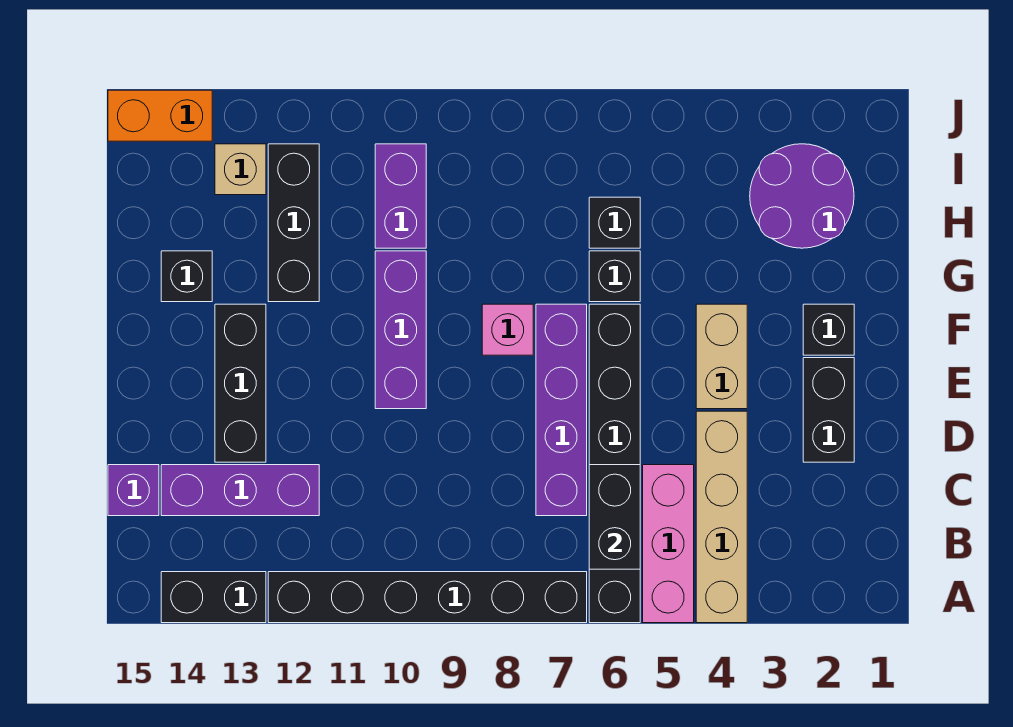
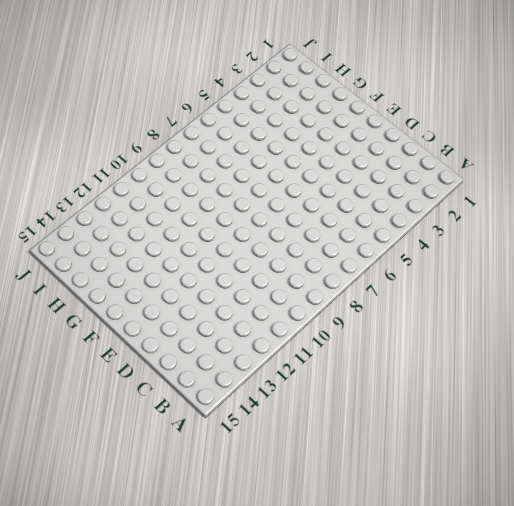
none -> tan 1x4 brick [696,411,747,623]
none -> pink 1x3 brick [643,465,694,623]
none -> black 1x6 brick [589,304,640,623]

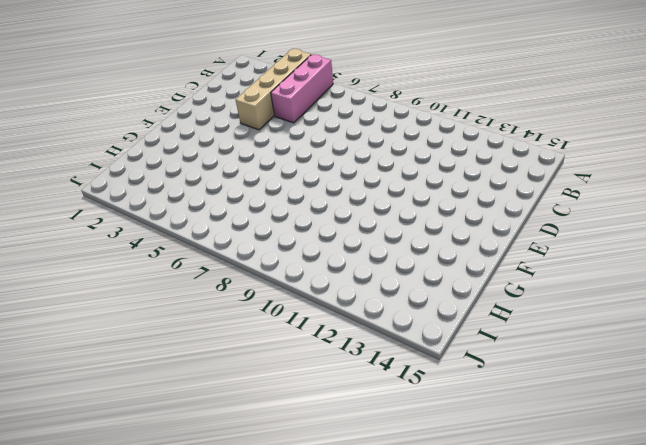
none -> black 1x6 brick [589,304,640,623]
none -> black 1x6 brick [268,572,587,623]
none -> black 1x2 brick [161,572,266,623]

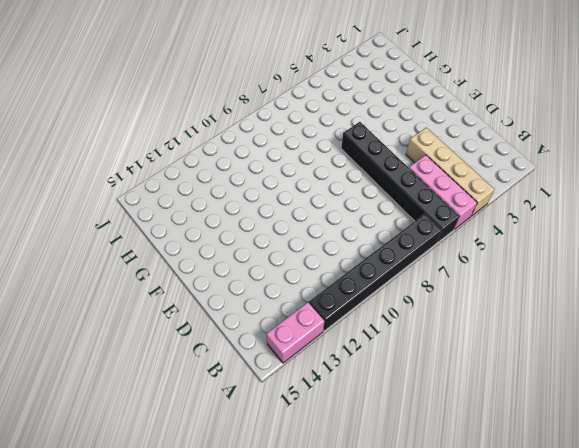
pink 1x2 brick [267,302,325,363] -> black 1x2 brick [161,572,266,623]
none -> purple 1x4 brick [536,304,587,516]
none -> purple 1x3 brick [161,465,319,516]
none -> purple 1x1 brick [108,465,159,516]

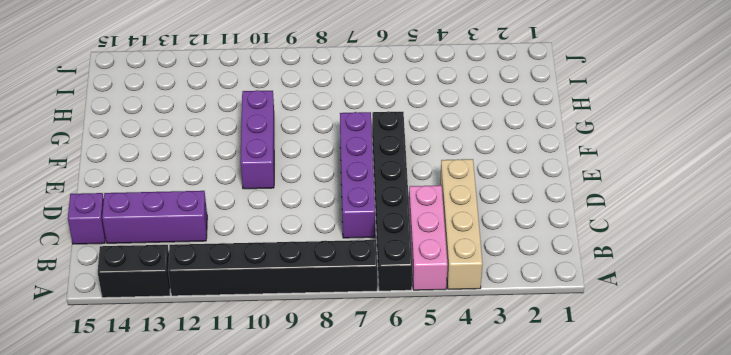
none -> black 1x2 brick [803,358,854,462]
none -> black 1x3 brick [215,304,266,462]
none -> tan 1x2 brick [696,304,747,409]

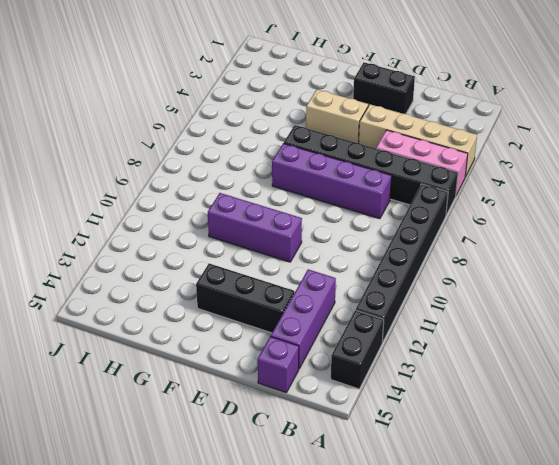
none -> black 1x1 brick [803,304,854,355]
none -> pink 1x1 brick [482,304,533,355]
none -> black 1x1 brick [589,251,640,302]

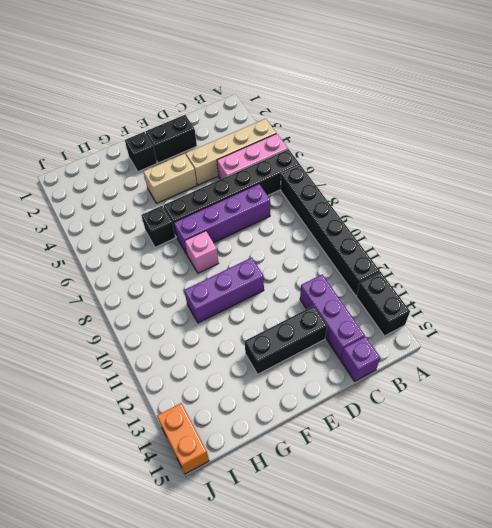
none -> black 1x3 brick [268,144,319,302]
none -> black 1x1 brick [161,251,212,302]
none -> purple 2x2 round brick [750,144,854,248]

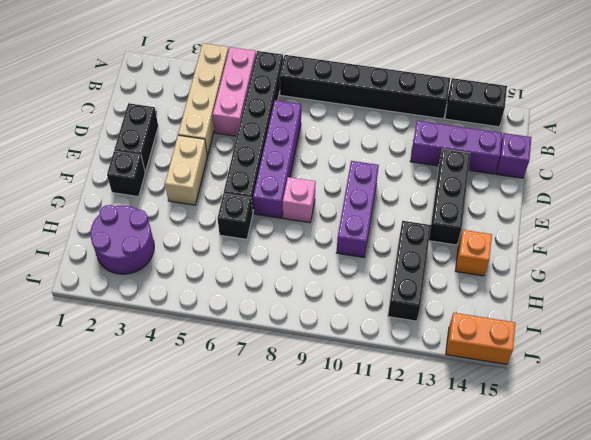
orange 1x1 brick [456,230,492,276] -> black 1x1 brick [161,251,212,302]
none -> black 1x1 brick [589,197,640,248]
none -> purple 1x2 brick [375,144,426,248]
none -> tan 1x1 brick [215,144,266,195]

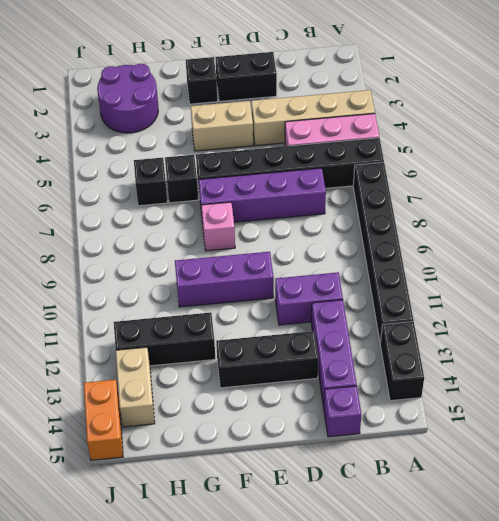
purple 1x2 brick [275,272,343,325] -> purple 1x2 brick moved to [375,144,426,248]
tan 1x2 brick [116,347,155,427] -> tan 1x1 brick [215,144,266,195]
none -> black 1x1 brick [161,251,212,302]
none -> black 1x2 brick [589,465,640,569]

